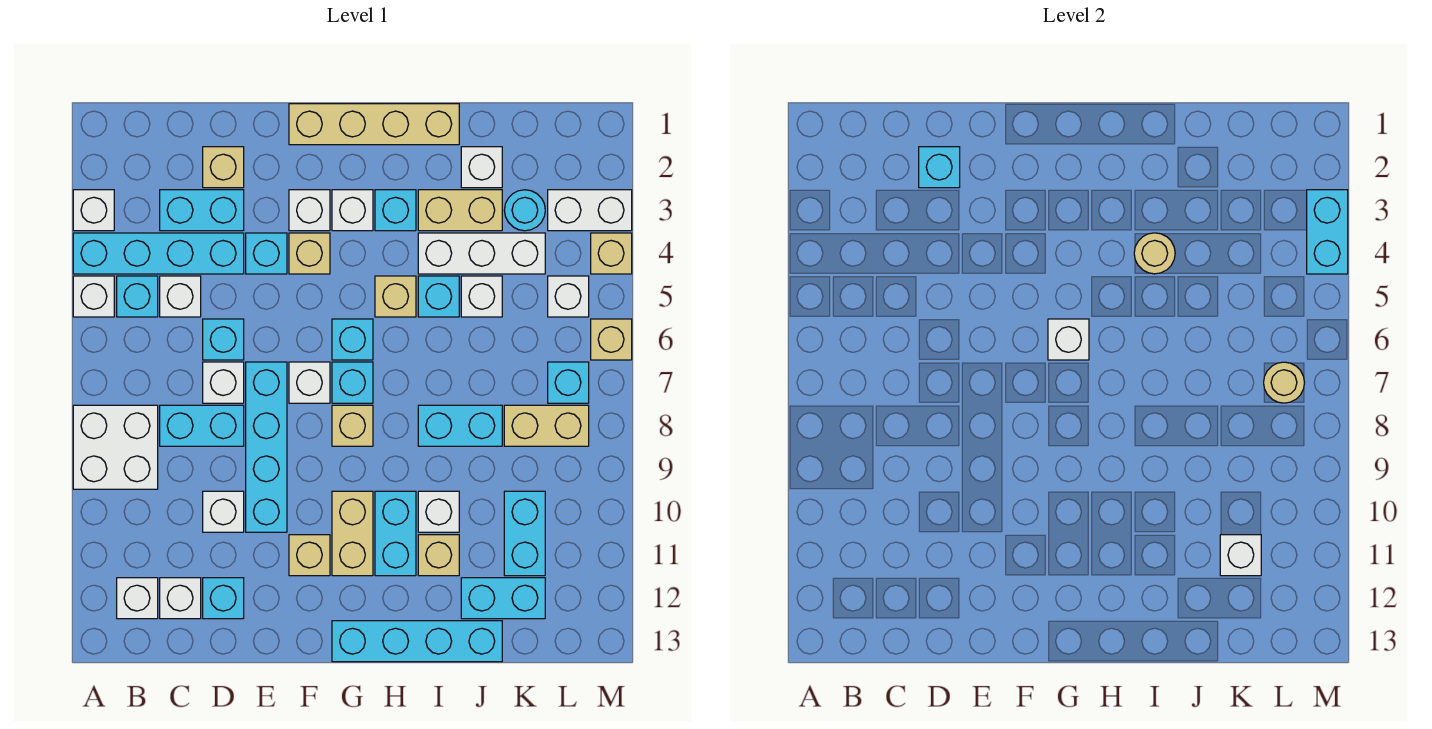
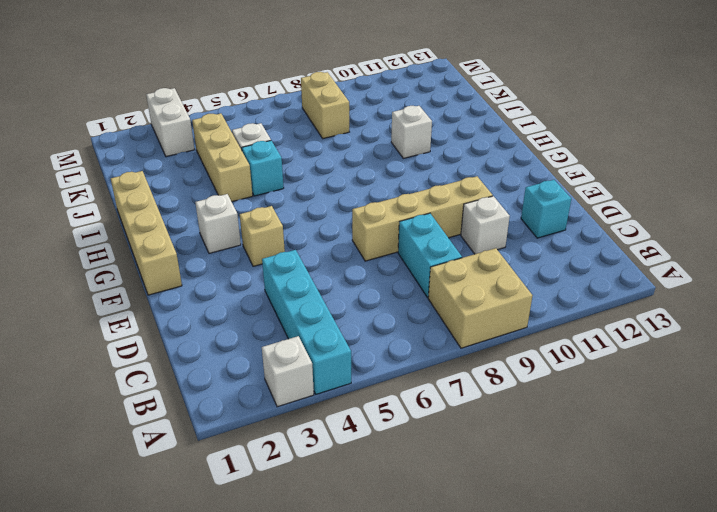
tan 2x2 brick [428,248,533,348] -> white 2x2 brick [73,405,158,489]
tan 1x4 brick [352,176,493,261] -> cyan 1x4 brick [246,362,287,532]
tan 1x3 brick [192,113,253,202] -> white 1x3 brick [418,233,545,274]
none -> white 1x1 brick [73,276,114,317]
none -> cyan 1x1 brick [117,276,158,317]
none -> white 1x1 brick [117,578,158,619]
none -> cyan 1x2 brick [160,190,244,231]

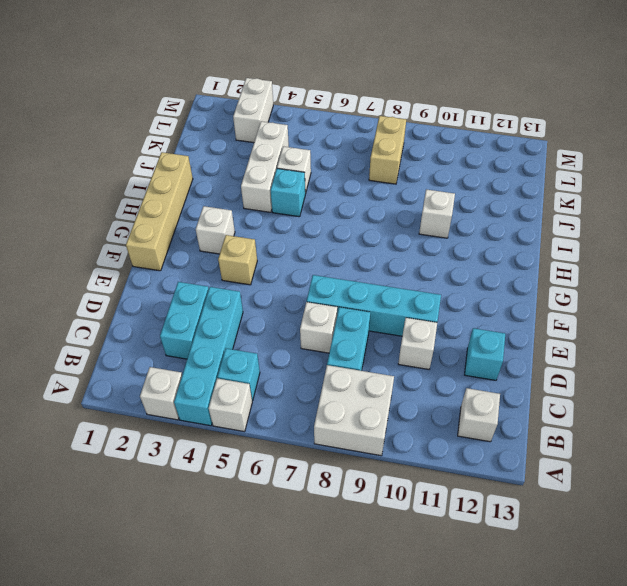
none -> white 1x1 brick [160,276,201,317]
none -> white 1x1 brick [160,578,201,619]
none -> tan 1x1 brick [203,147,244,188]
none -> cyan 1x1 brick [203,319,244,360]

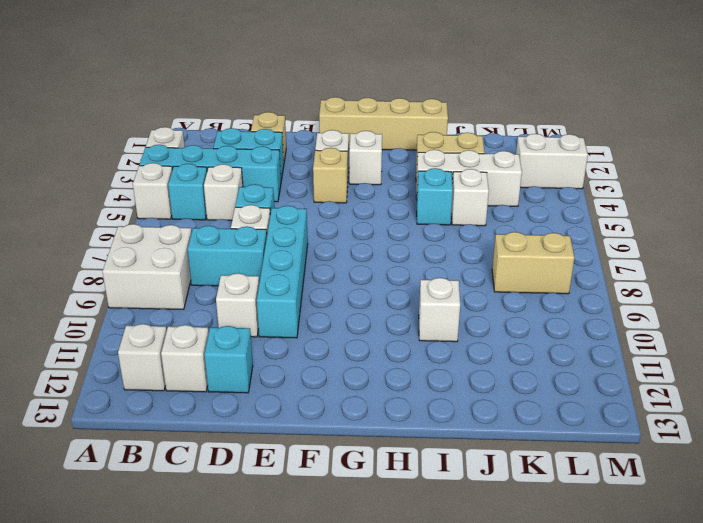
none -> cyan 1x1 brick [246,233,287,274]
none -> white 1x1 brick [289,362,330,403]
none -> tan 1x1 brick [289,535,330,576]
none -> cyan 1x1 brick [332,319,373,360]

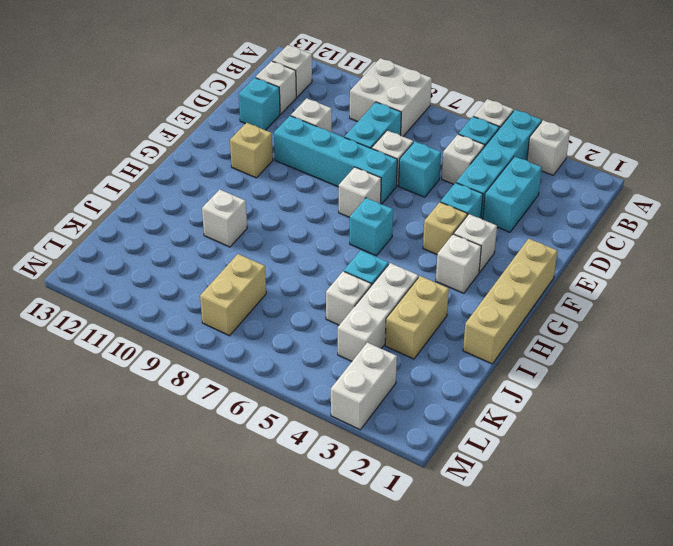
none -> tan 1x1 brick [203,147,244,188]
none -> cyan 1x1 brick [332,362,373,403]
none -> tan 1x1 brick [332,405,373,446]
none -> tan 1x2 brick [332,491,373,576]

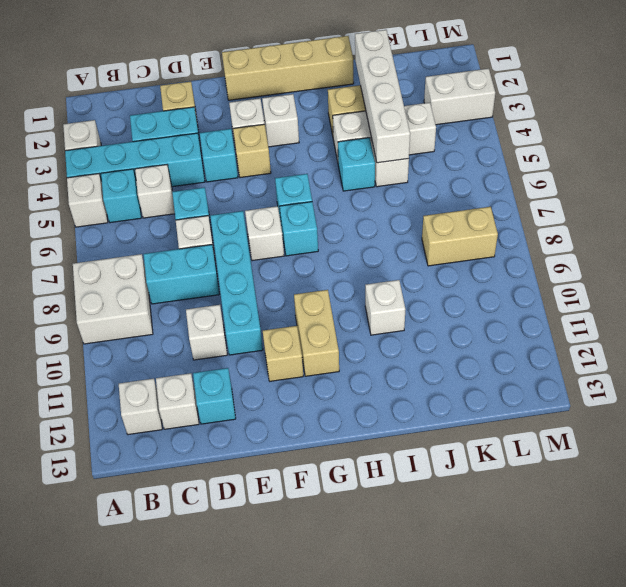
white 1x4 brick [355,30,410,163] -> none
none -> tan 1x1 brick [332,405,373,446]
none -> cyan 1x4 brick [332,621,502,662]
none -> cyan 1x1 brick [375,190,416,231]
none -> tan 1x1 brick [375,276,416,317]

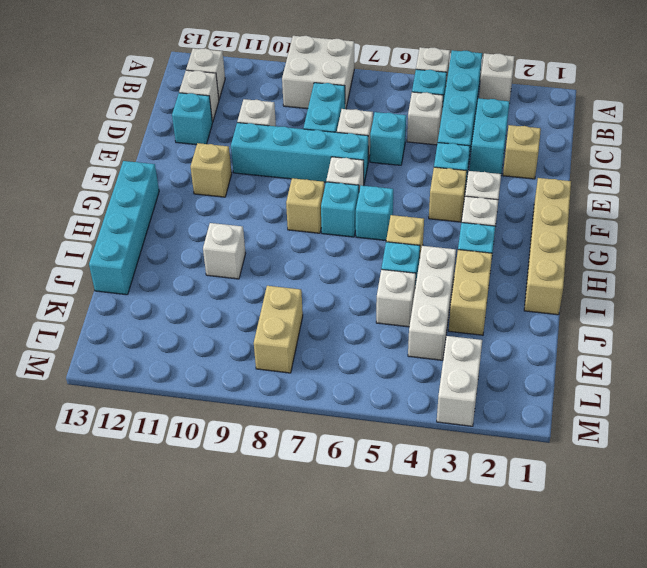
none -> tan 1x2 brick [332,491,373,576]
none -> cyan 1x2 brick [375,491,416,576]
none -> cyan 1x2 brick [418,405,502,446]
none -> tan 1x1 brick [418,535,459,576]

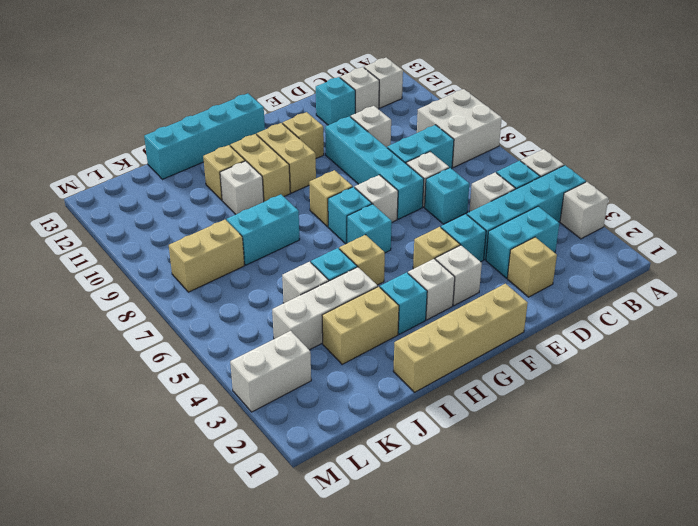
tan 1x2 brick [230,134,290,202] -> cyan 1x2 brick [375,491,416,576]
none -> white 1x1 brick [461,147,502,188]
none -> cyan 1x2 brick [461,578,545,619]
none -> cyan 1x1 round brick [504,190,545,231]
none -> cyan 1x2 brick [504,491,545,576]

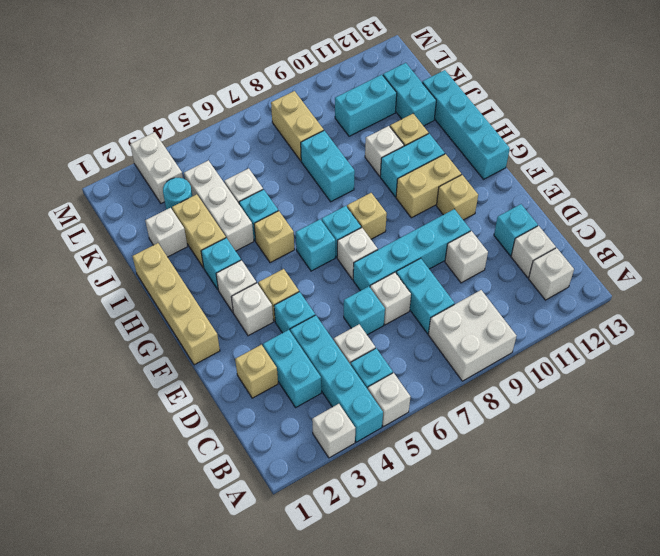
none -> white 1x1 brick [548,276,589,317]
none -> cyan 1x1 brick [548,362,589,403]
none -> tan 1x1 brick [591,233,632,274]
none -> tan 1x1 brick [591,319,632,360]

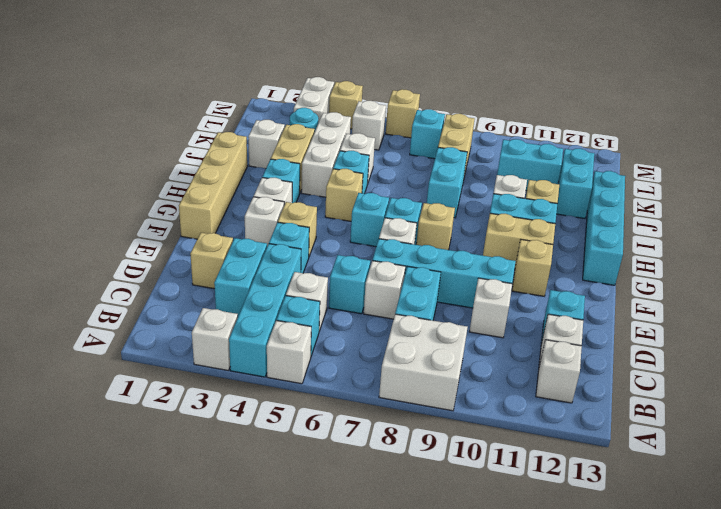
none -> cyan 1x1 brick [919,147,960,188]
none -> white 1x1 brick [1048,319,1089,360]
none -> tan 1x1 round brick [1134,233,1175,274]
none -> white 1x1 brick [1220,535,1261,576]

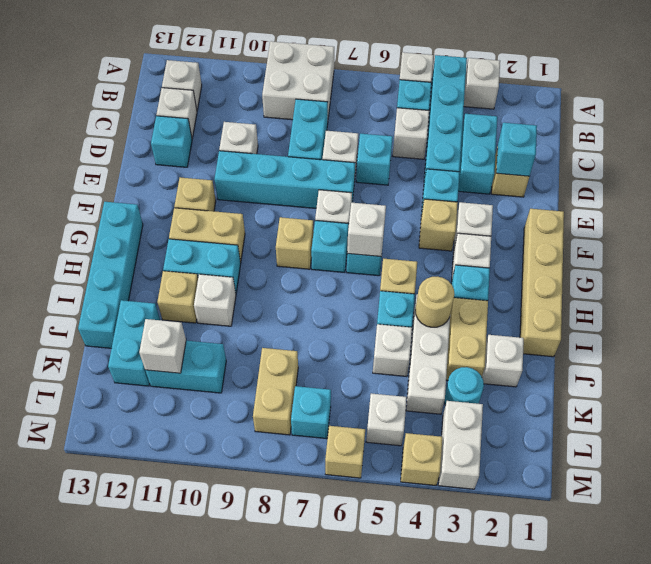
none -> cyan 1x2 brick [418,405,502,446]
none -> tan 1x1 round brick [1264,362,1305,403]
none -> cyan 1x2 brick [1307,190,1348,274]

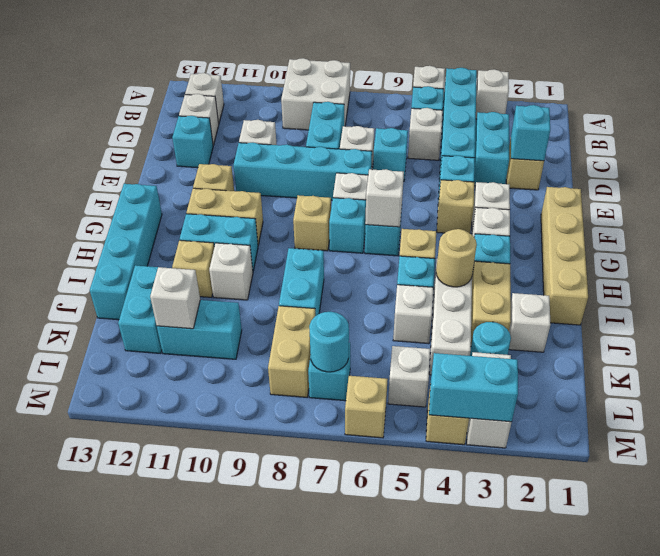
cyan 1x1 round brick [309,312,349,372] -> tan 1x1 round brick [1264,362,1305,403]

